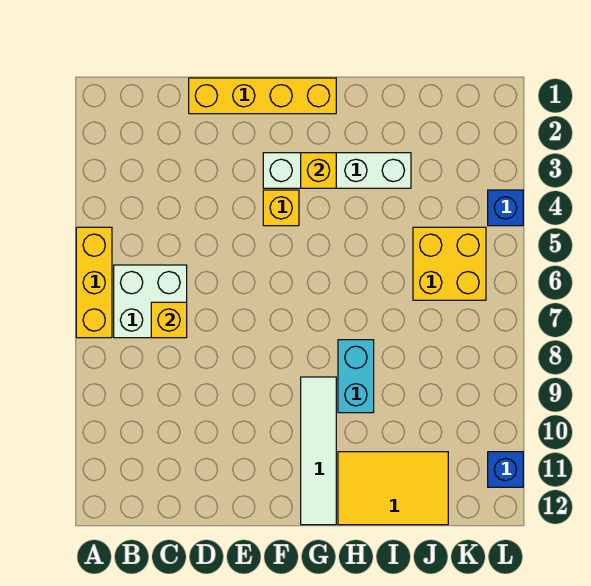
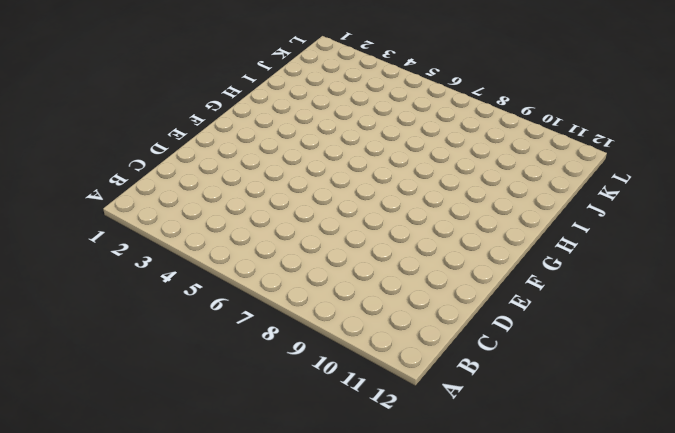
none -> yellow 1x3 brick [76,227,112,338]
none -> white 2x2 brick [114,265,187,338]
none -> yellow 1x4 brick [189,78,336,114]

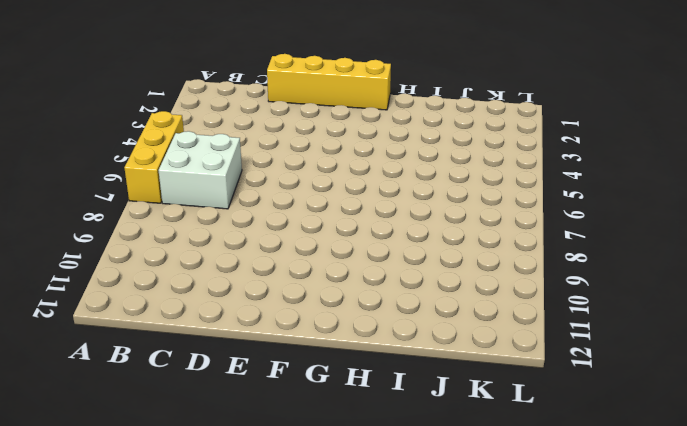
none -> white 1x4 brick [263,153,411,188]
none -> yellow 1x1 brick [263,190,299,226]
none -> white 1x4 tile [301,377,336,525]

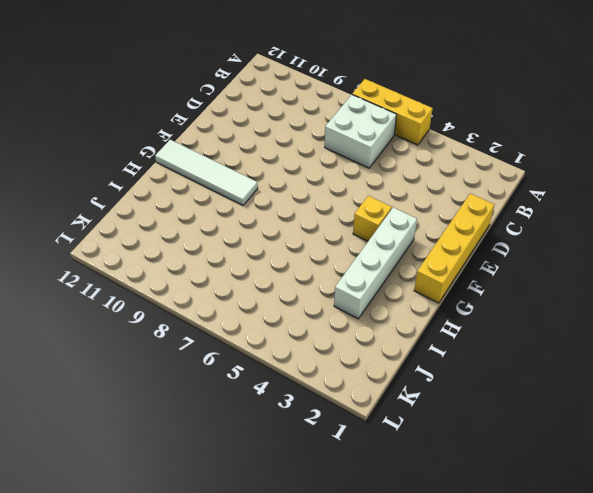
none -> cyan 1x2 brick [338,340,374,413]
none -> yellow 2x3 tile [338,452,448,525]
none -> yellow 2x2 brick [413,227,486,300]

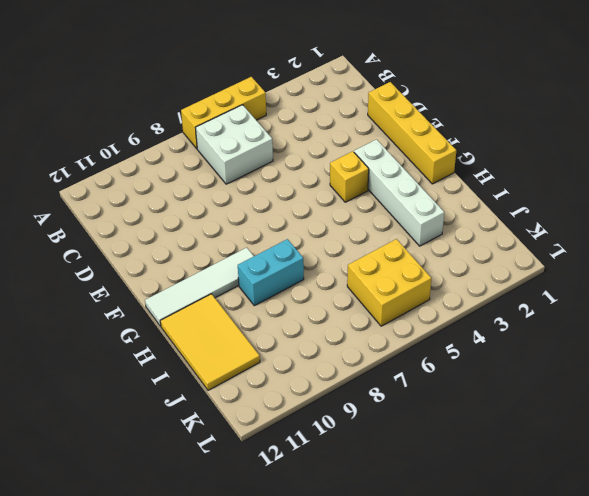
none -> blue 1x1 brick [488,190,523,226]
none -> blue 1x1 brick [488,452,523,487]
none -> yellow 1x1 brick [151,302,187,338]

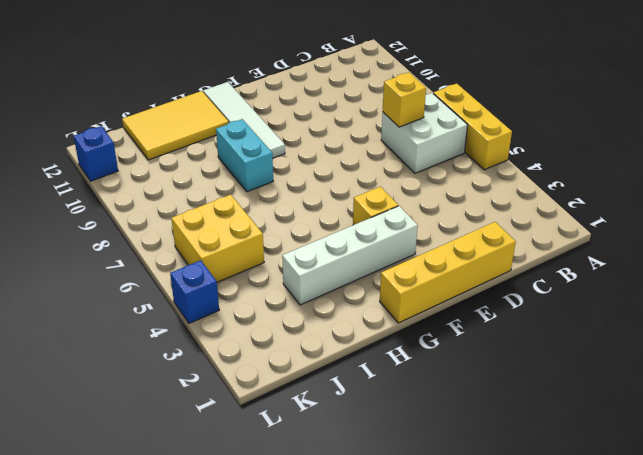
none -> yellow 1x1 brick [301,153,336,188]

